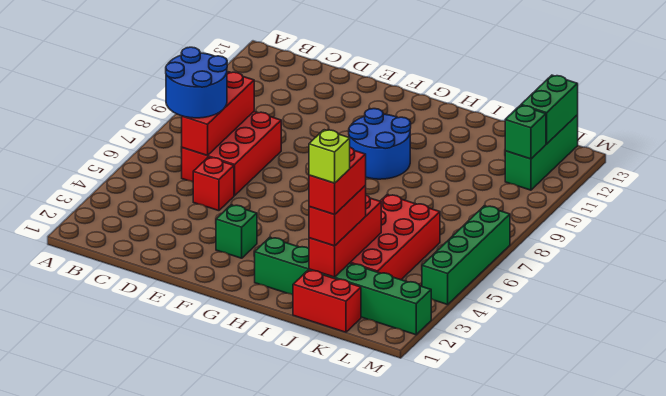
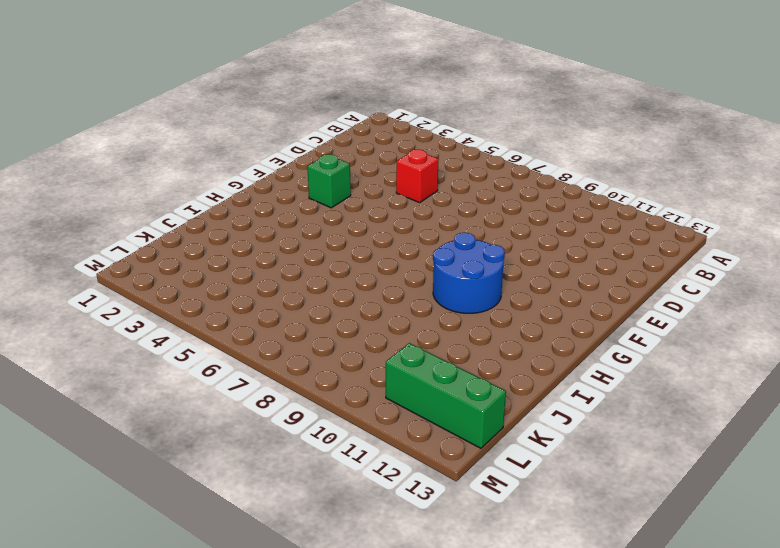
none -> red 2x3 brick [182,111,281,195]
none -> green 1x6 brick [255,237,431,335]
none -> red 1x2 brick [293,270,361,332]

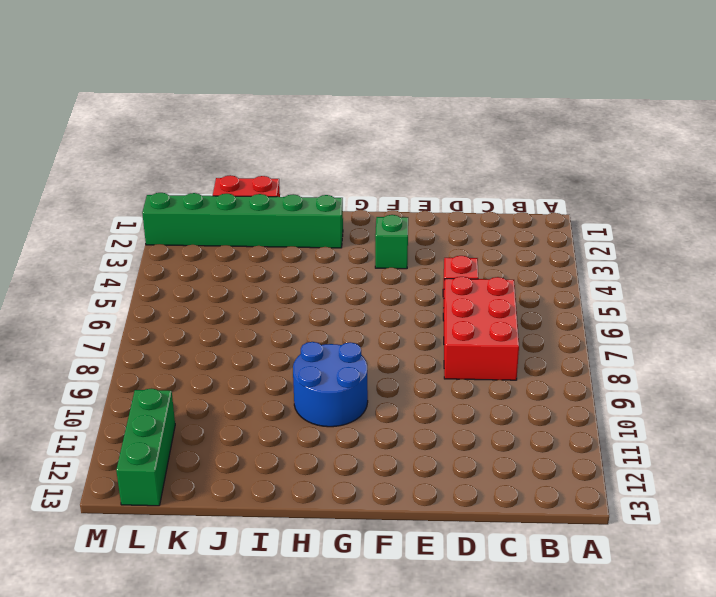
none -> red 2x4 brick [350,195,440,280]
none -> green 1x4 brick [422,206,510,305]
none -> red 1x3 brick [182,72,254,155]

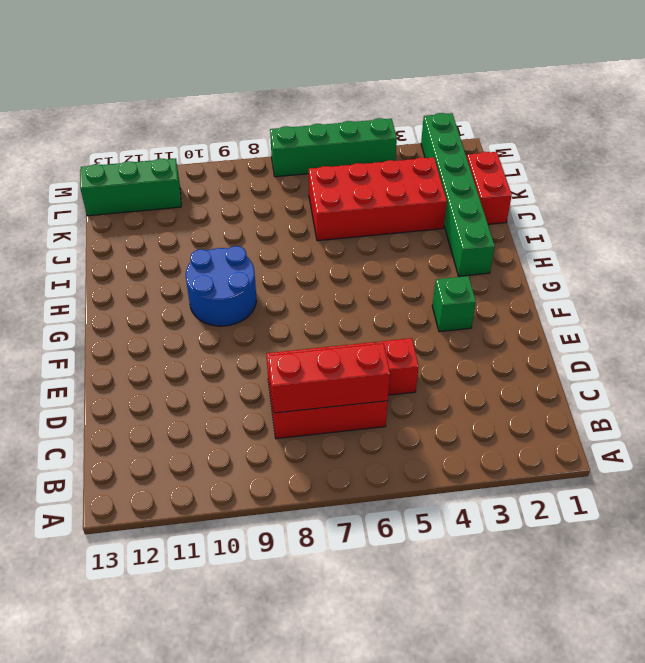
none -> red 1x3 brick [309,195,381,277]
none -> green 1x1 brick [505,105,546,159]
none -> green 1x2 brick [521,75,578,144]

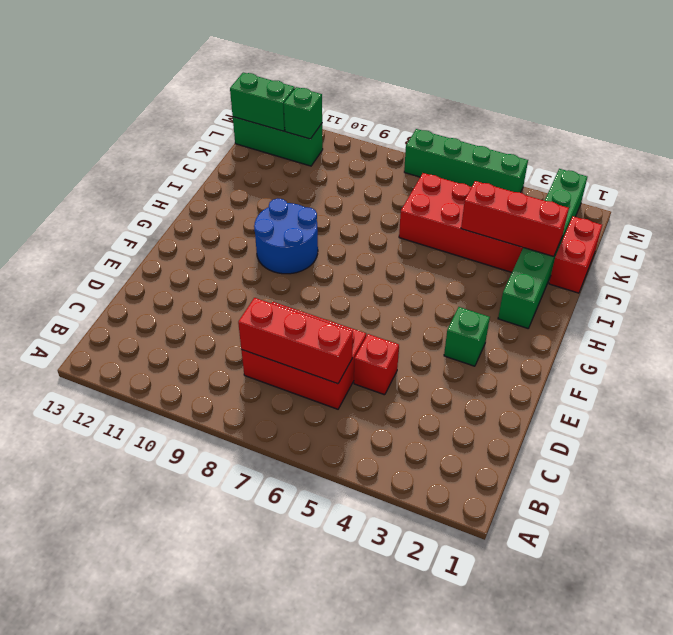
none -> blue 2x2 round brick [166,47,227,118]
none -> red 1x2 brick [309,186,366,246]
none -> red 1x2 brick [309,147,366,214]

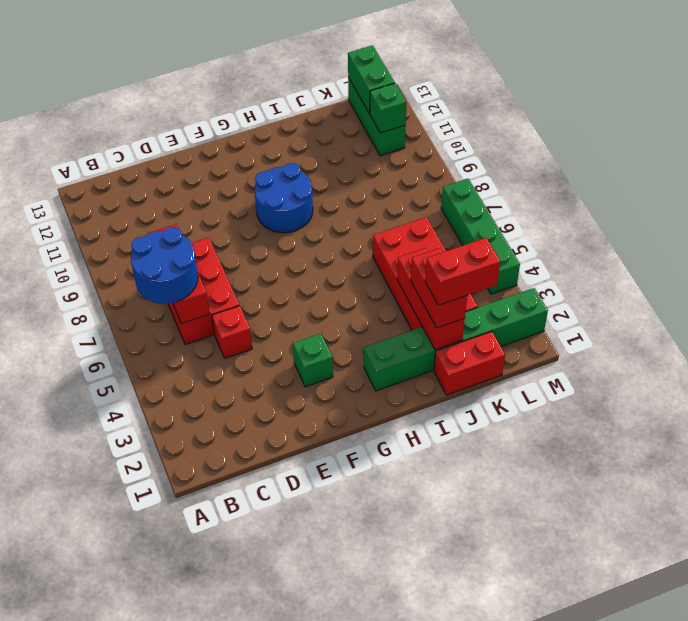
red 1x2 brick [425,238,500,305] -> red 1x2 brick turned to [309,147,366,214]
none -> lime 1x1 brick [309,130,350,183]

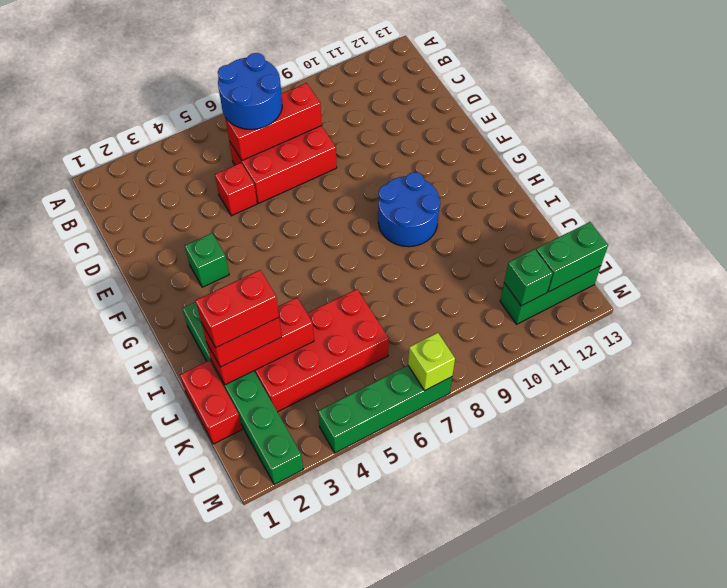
lime 1x1 brick [408,333,455,391] -> lime 1x1 brick moved to [309,130,350,183]

